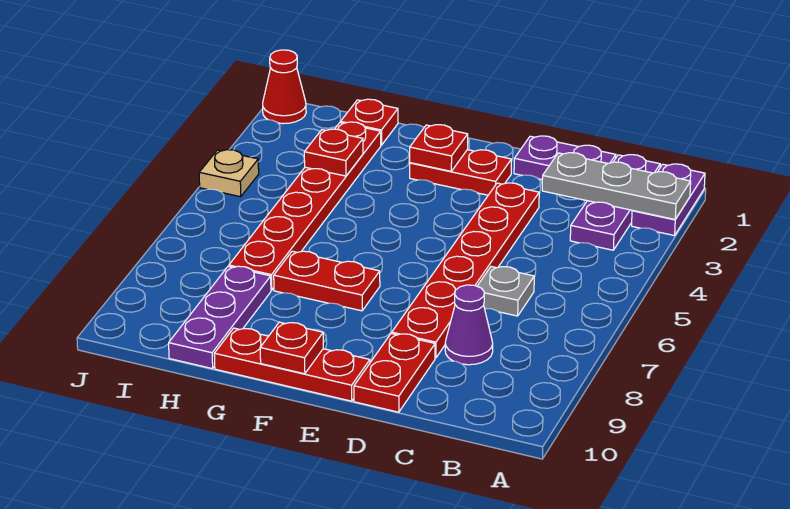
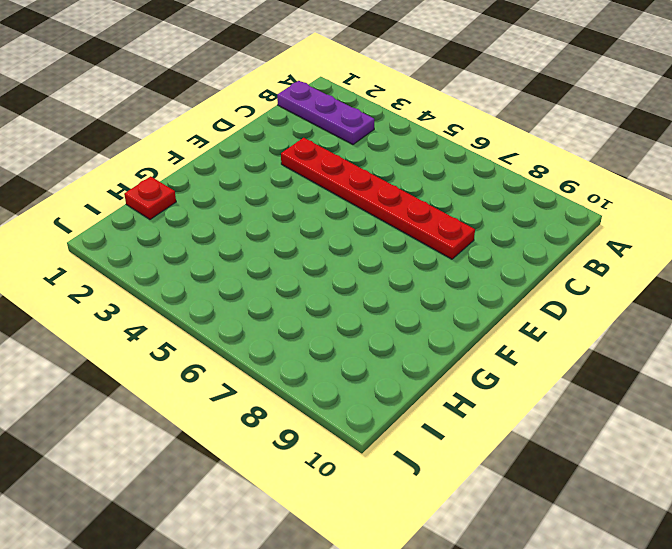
none -> purple 1x2 plate [632,164,705,236]
none -> purple 1x2 plate [514,136,616,180]
none -> grey 1x1 plate [477,267,534,316]

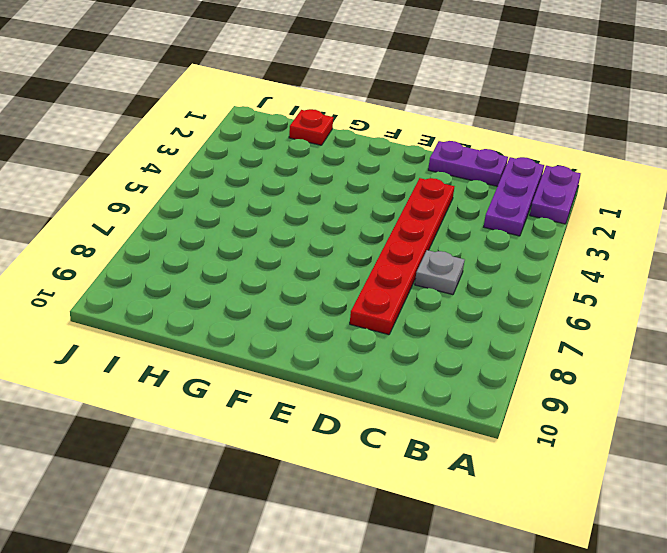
none -> purple 1x1 cone [445,285,493,365]
none -> red 1x2 plate [354,333,435,412]
none -> red 1x2 plate [410,150,511,195]

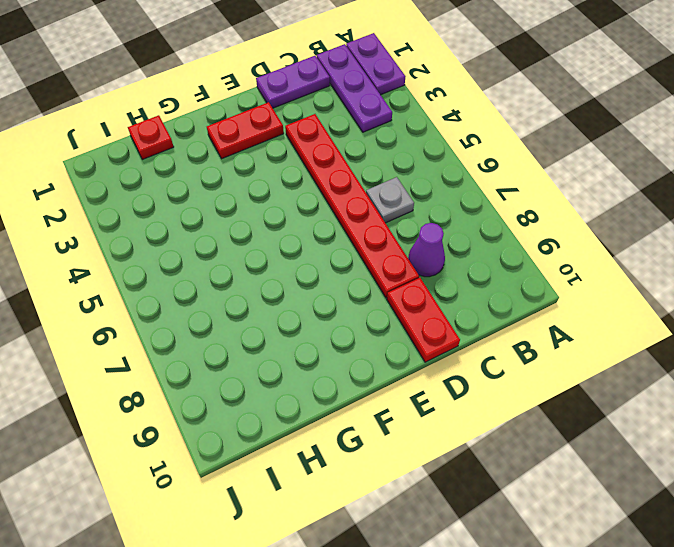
none -> red 1x3 plate [214,328,370,401]
none -> red 1x2 plate [274,251,380,311]
none -> red 1x6 plate [229,122,381,290]

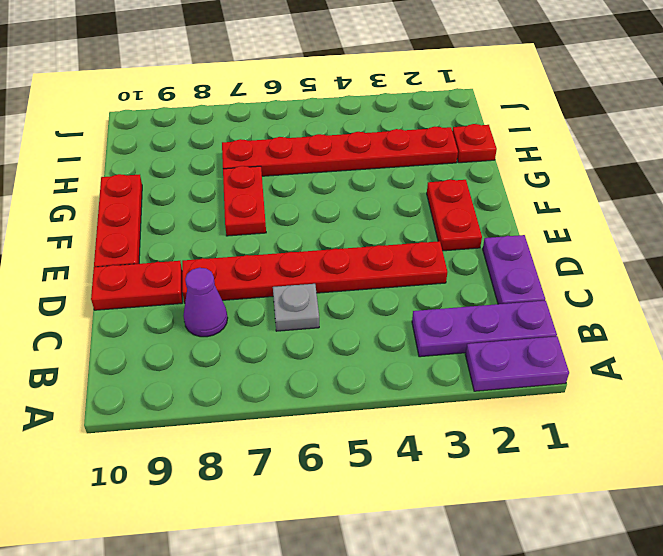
none -> purple 1x3 plate [169,266,271,369]
none -> red 1x1 cone [263,50,306,124]
none -> tan 1x1 plate [199,150,259,197]

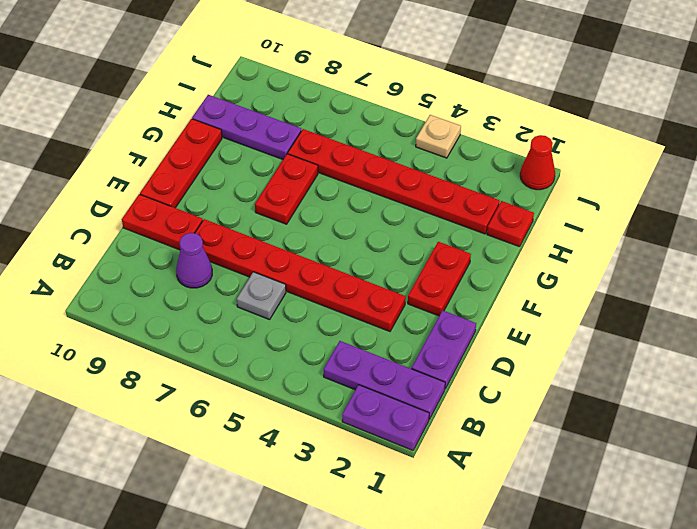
none -> grey 1x3 plate [542,153,691,219]
none -> red 1x1 plate [410,125,468,171]
none -> red 1x1 plate [260,322,323,374]

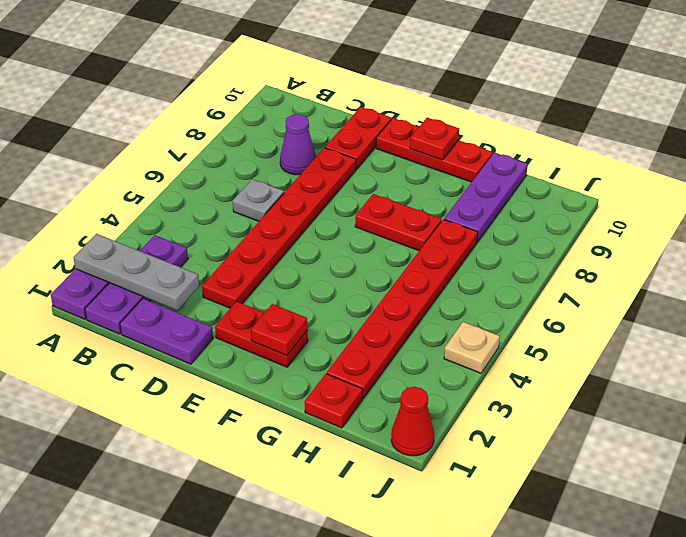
none -> red 1x1 plate [304,129,363,176]

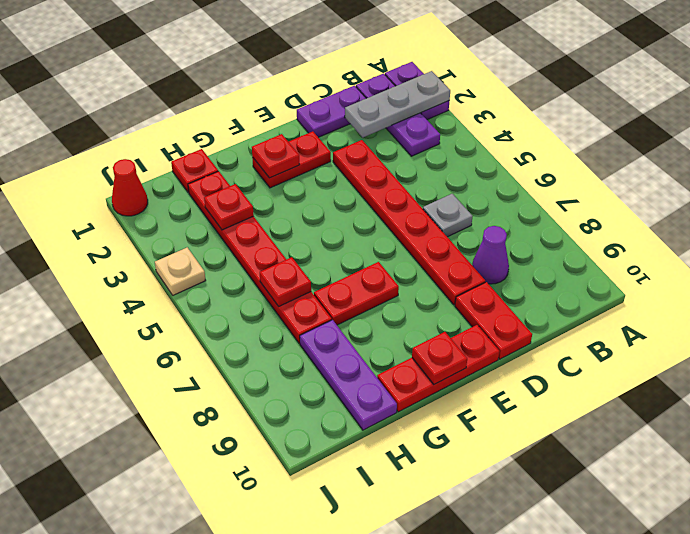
red 1x1 plate [260,257,311,306] -> none

